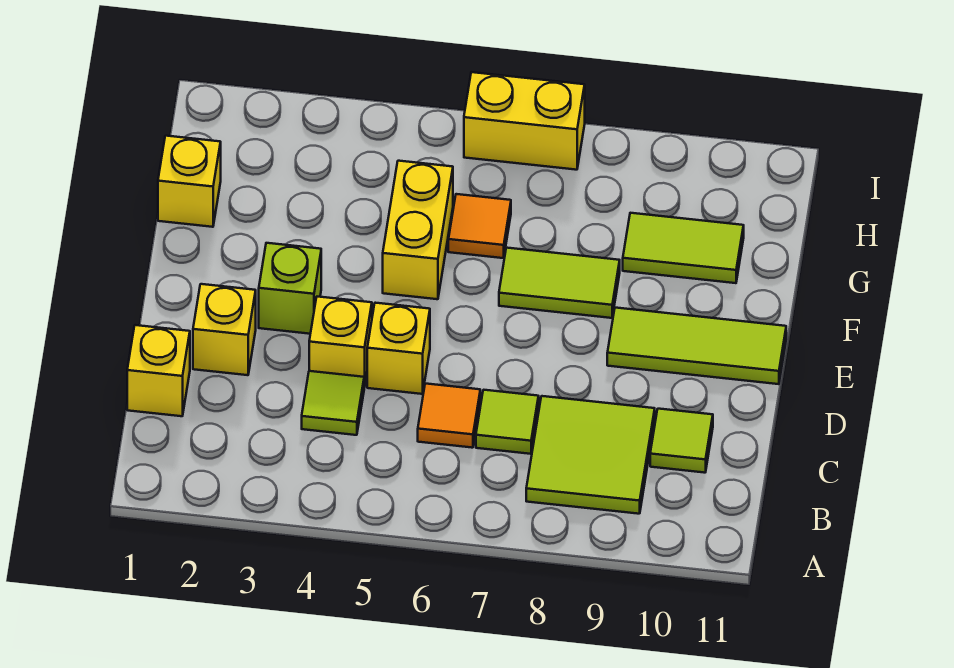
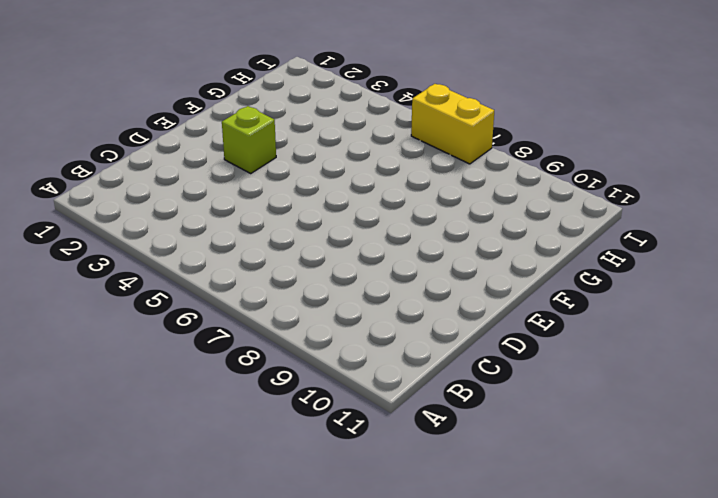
none -> lime 2x2 tile [526,396,655,514]
none -> yellow 1x1 brick [127,325,190,416]
none -> lime 1x1 tile [302,371,364,435]

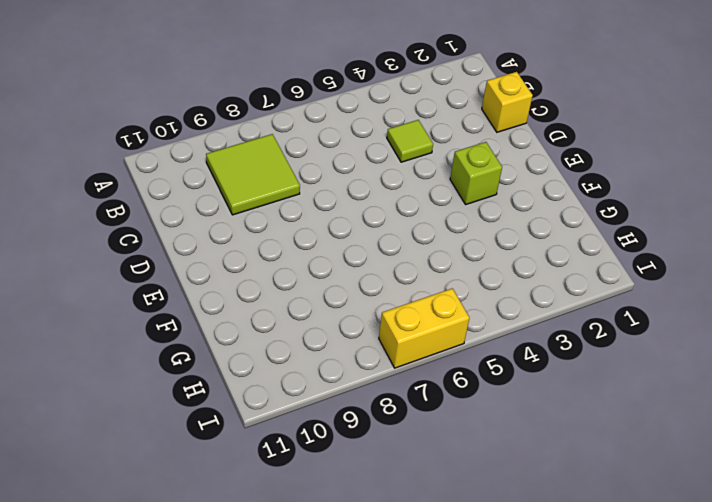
none -> orange 1x1 tile [418,384,480,448]
none -> lime 1x1 tile [476,390,539,454]
none -> lime 1x1 tile [650,409,713,473]

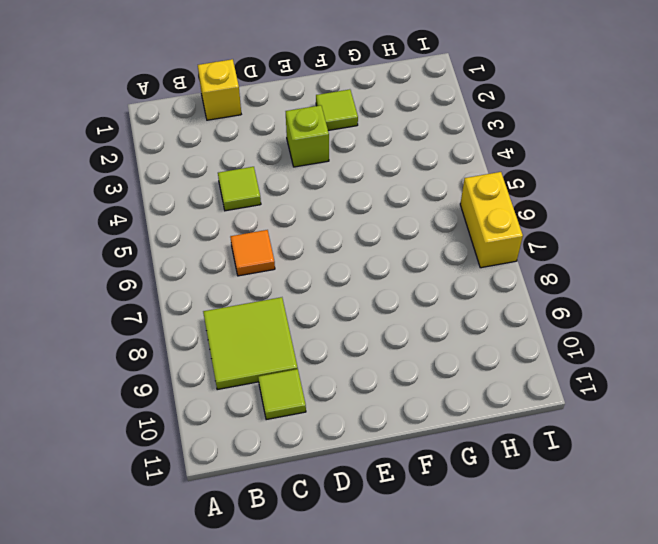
lime 1x1 tile [316,89,358,130] -> lime 1x1 tile moved to [476,390,539,454]
none -> yellow 1x1 brick [193,284,256,375]
none -> yellow 1x1 brick [309,297,372,387]
none -> yellow 1x1 brick [367,303,430,394]

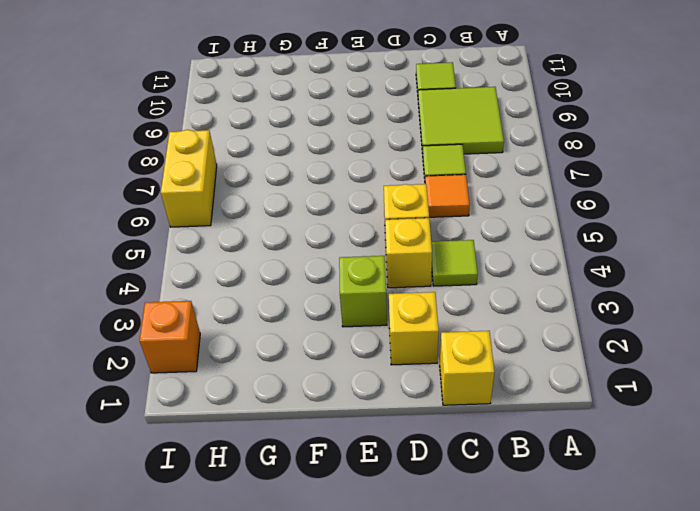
orange 1x1 brick [140,301,200,373] -> none
none -> lime 1x3 tile [607,308,786,384]
none -> yellow 1x2 brick [383,161,453,299]
none -> lime 1x2 tile [499,248,620,318]

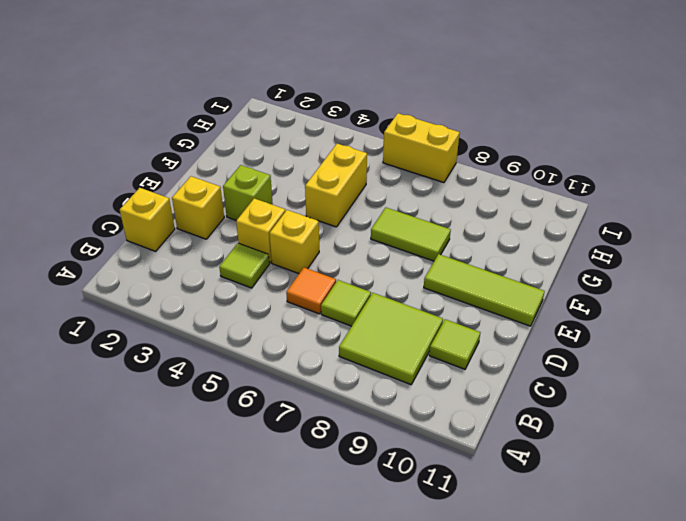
none -> yellow 1x1 brick [158,136,221,227]
none -> orange 1x1 tile [448,194,511,258]
none -> lime 1x2 tile [623,213,744,283]

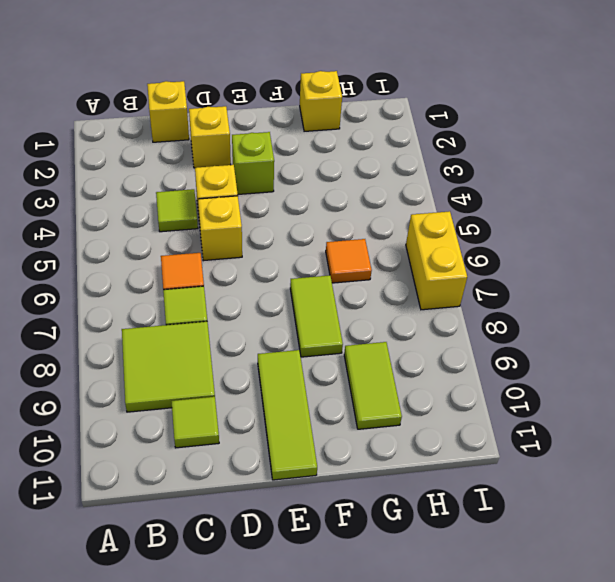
none -> yellow 1x2 brick [383,161,453,299]

